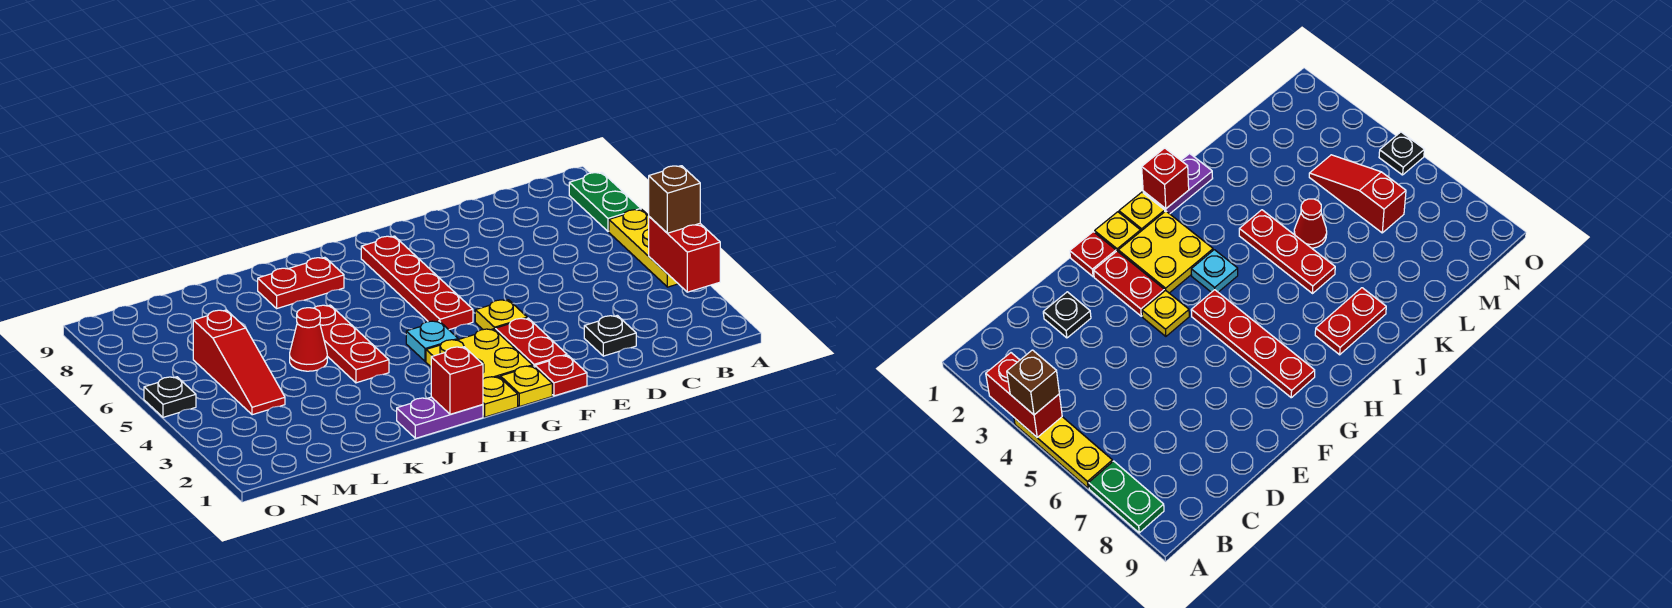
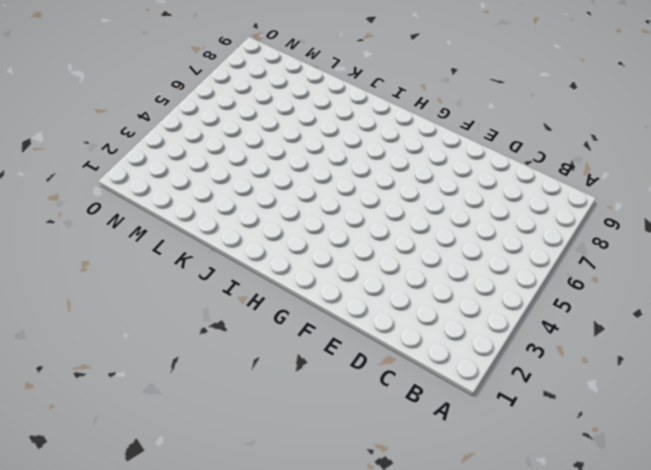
none -> yellow 1x3 plate [609,209,678,287]
none -> green 1x2 plate [569,172,641,231]
none -> black 1x1 plate [584,315,636,356]

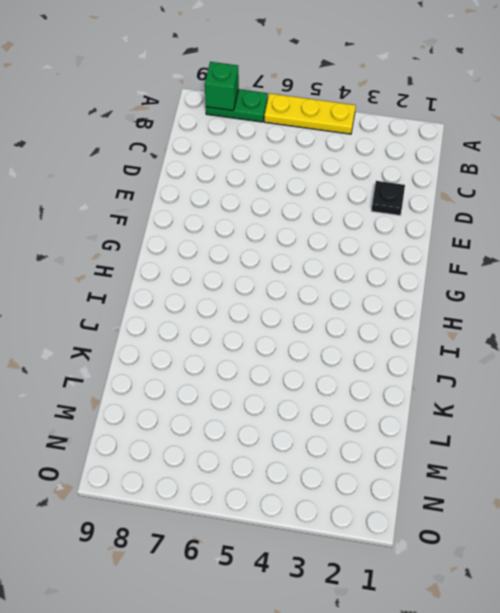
green 1x1 brick [205,62,239,111] -> none
none -> red 1x1 plate [535,355,587,396]
none -> red 1x2 plate [495,318,567,367]
none -> yellow 1x1 plate [475,300,527,330]

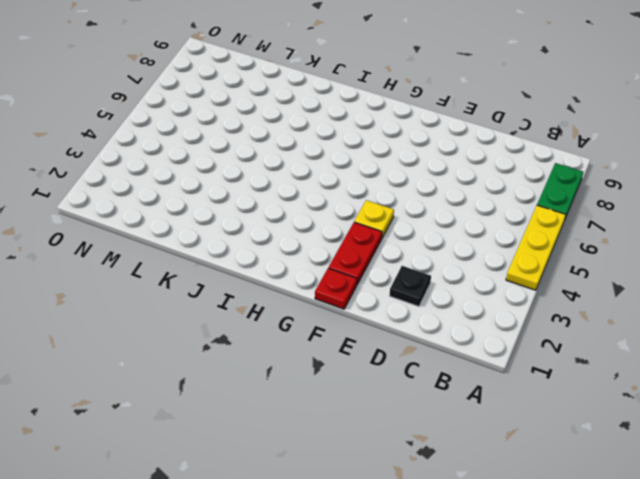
none -> yellow 1x1 plate [500,366,552,407]
none -> yellow 2x2 plate [426,329,532,379]
none -> red 1x4 plate [361,236,473,330]

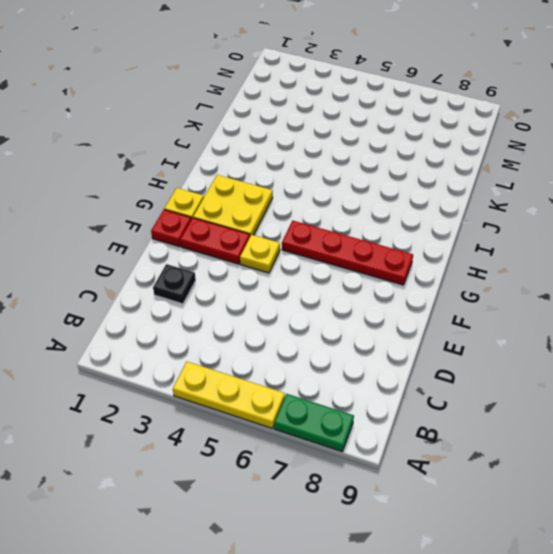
none -> yellow 1x1 plate [483,377,518,417]
none -> cyan 1x1 plate [406,321,458,362]
none -> purple 1x2 plate [397,397,483,438]

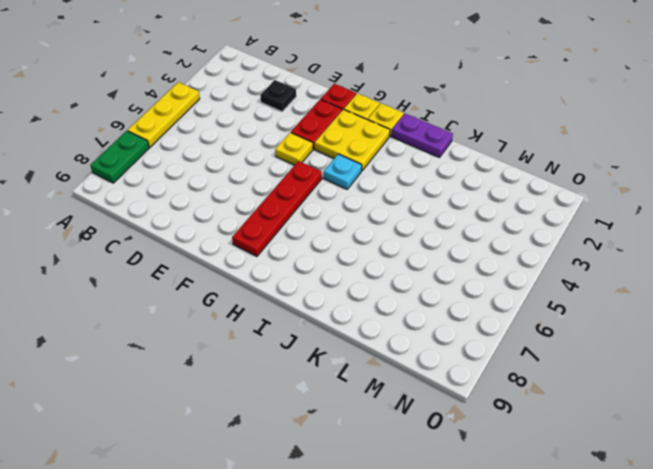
none -> red 1x2 plate [258,257,344,308]
none -> red 1x3 plate [315,305,389,383]
none -> red 1x1 cone [290,308,327,371]

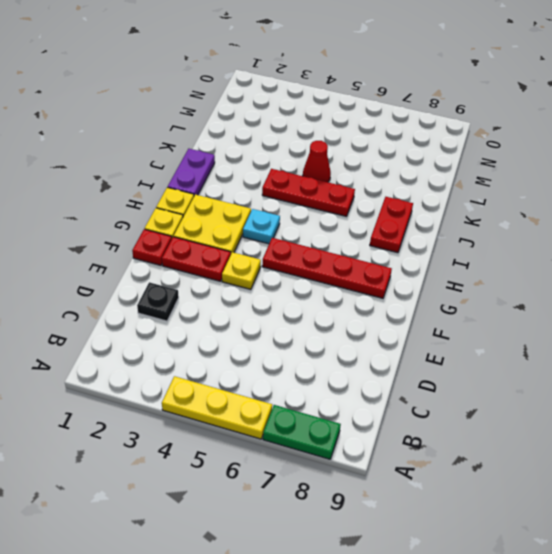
none -> red 1x3 slope [193,310,285,415]
none -> black 1x1 plate [144,377,196,417]
none -> red 1x2 brick [649,217,720,292]

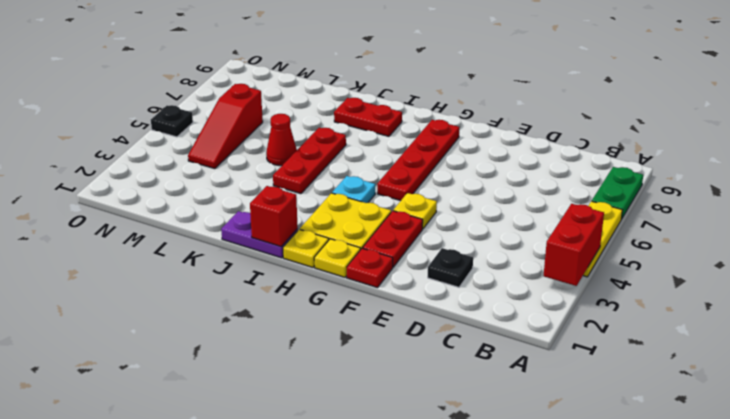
none -> brown 1x1 brick [649,166,700,233]

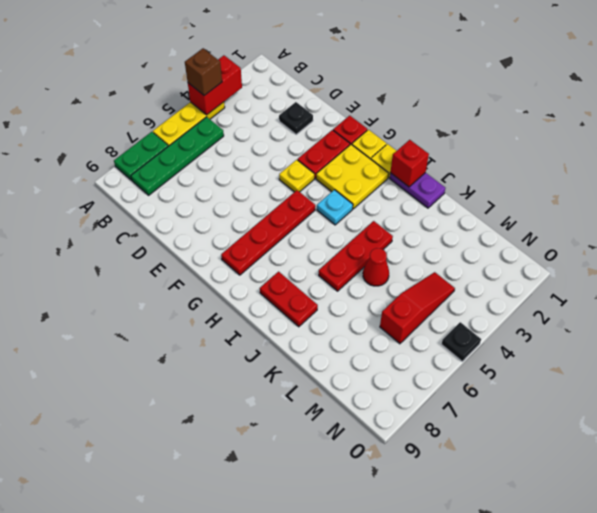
green 1x4 plate [131,117,224,195] -> none

